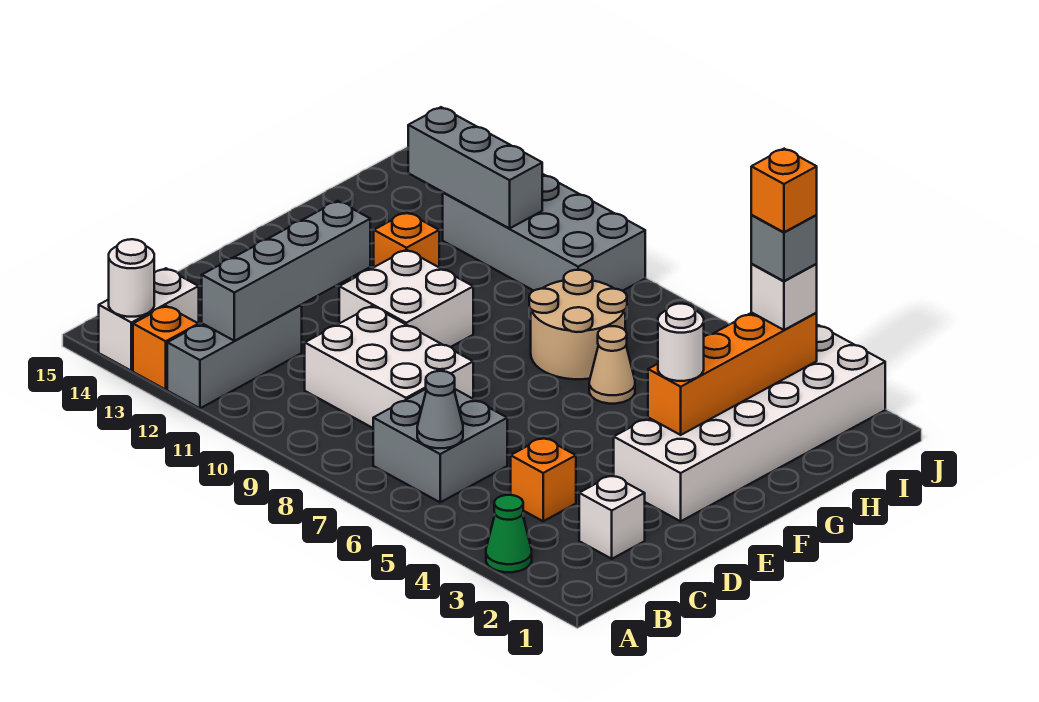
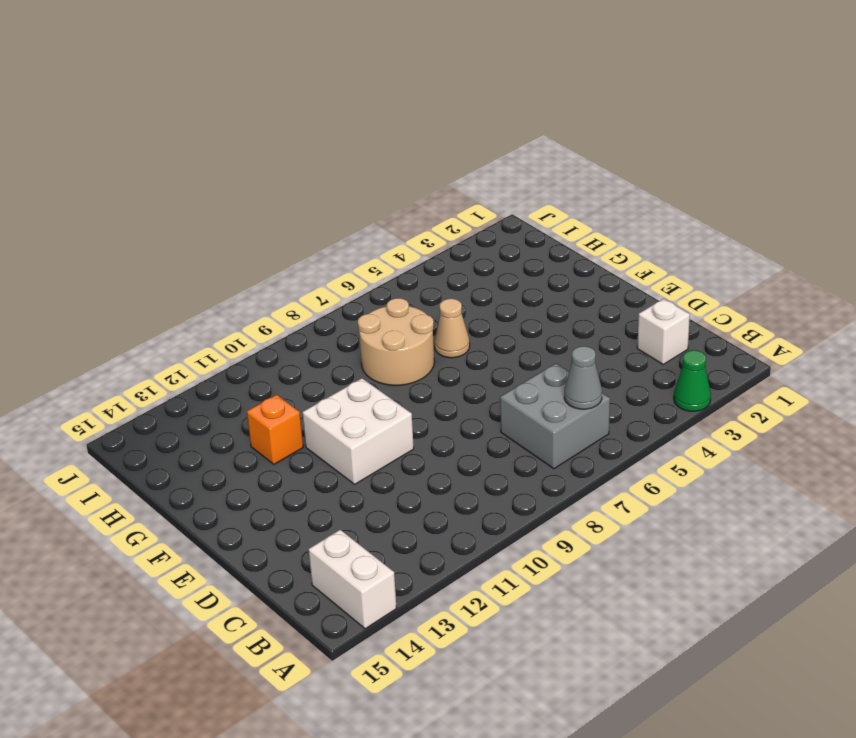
none -> grey 1x3 brick [167,305,302,408]
none -> orange 1x1 brick [133,306,198,389]
none -> orange 1x1 brick [511,437,576,521]

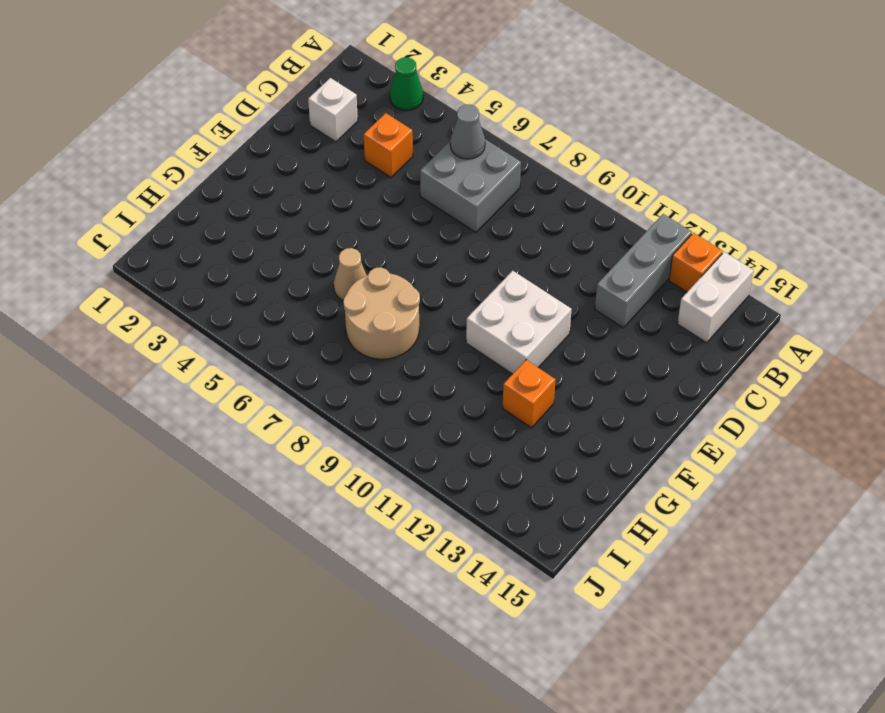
none -> white 2x3 brick [305,306,473,428]
none -> white 2x6 brick [614,325,885,521]
none -> grey 2x4 brick [443,174,645,291]

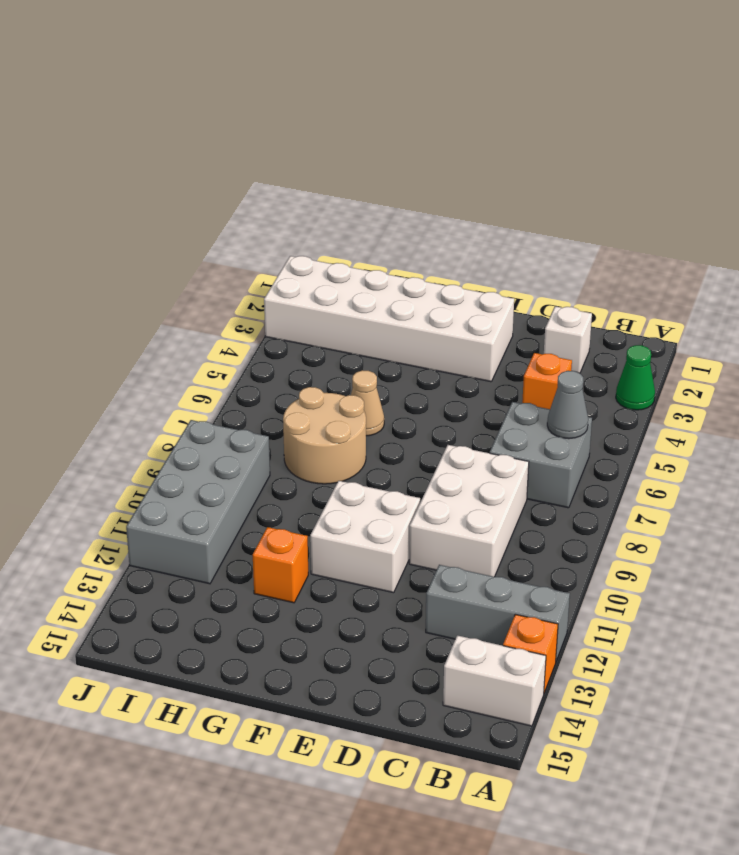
none -> white 1x1 round brick [109,239,154,317]
none -> grey 1x4 brick [202,201,370,341]
none -> orange 1x4 brick [648,313,817,435]

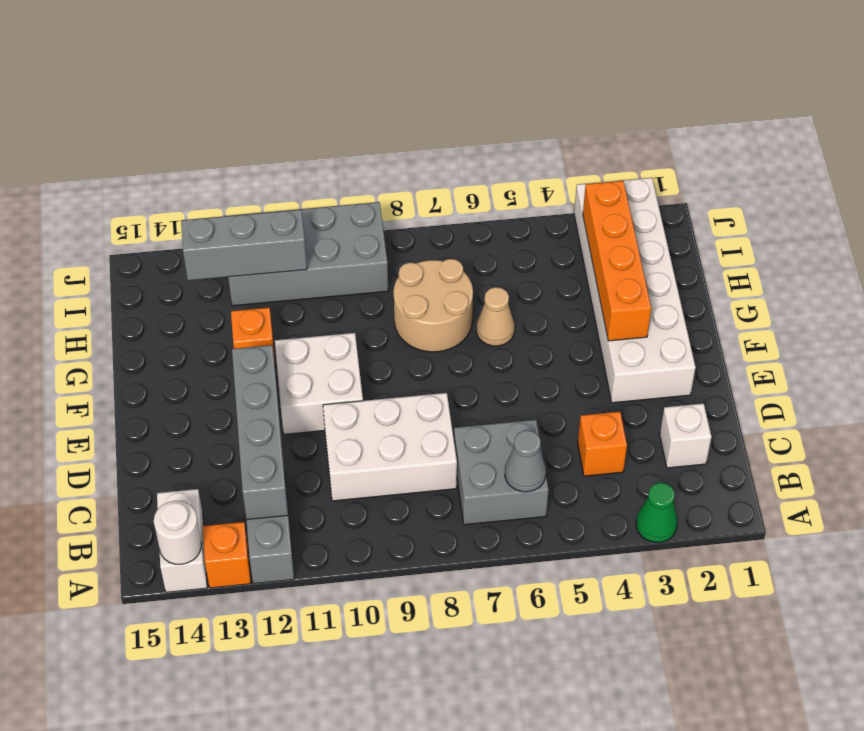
none -> white 1x1 round brick [658,304,704,381]
none -> white 1x1 brick [751,264,817,330]
none -> grey 1x1 brick [751,215,817,281]

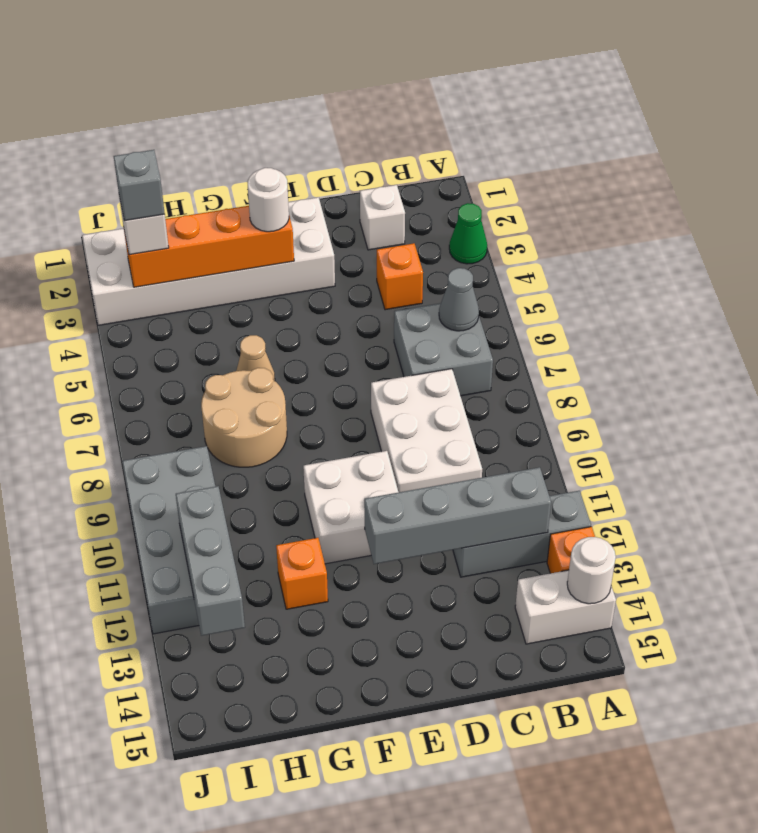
none -> orange 1x1 brick [751,149,817,232]

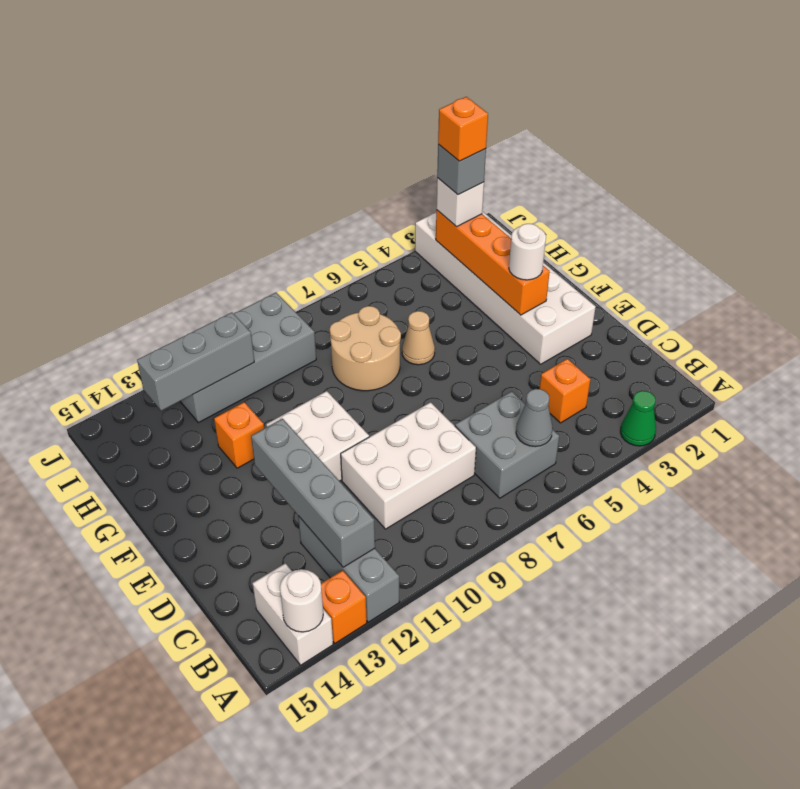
none -> white 1x1 brick [579,475,645,559]

